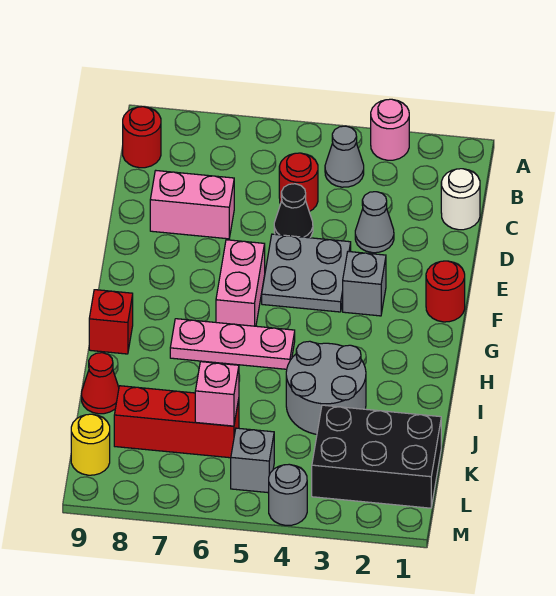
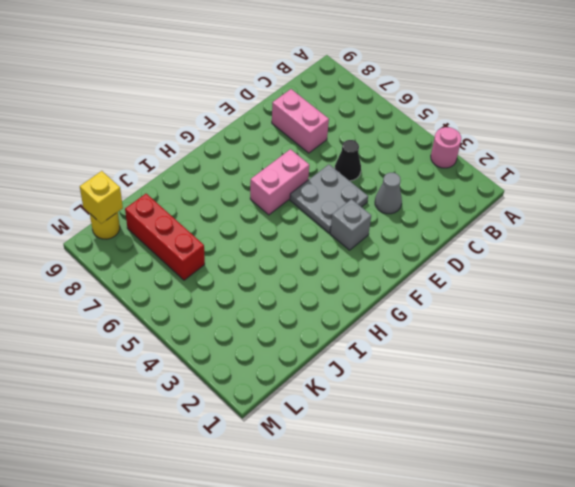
yellow 1x1 brick [80,171,123,224] -> none
none -> grey 1x1 cone [325,126,364,187]
none -> red 1x1 round brick [123,107,161,168]
none -> white 1x1 round brick [441,169,480,230]

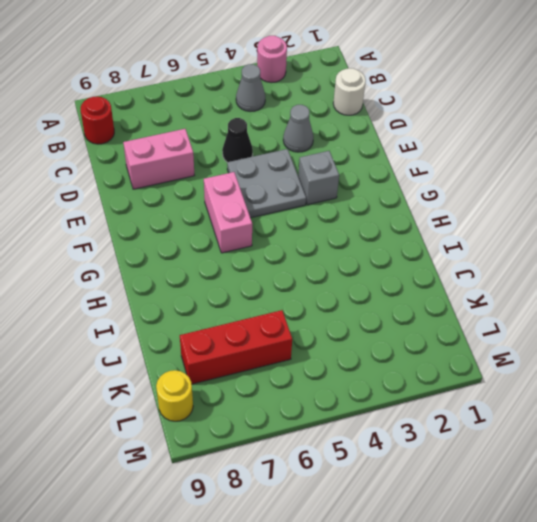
none -> red 1x1 round brick [279,153,318,212]
none -> red 1x1 round brick [426,261,465,322]
none -> pink 1x3 plate [170,319,295,369]

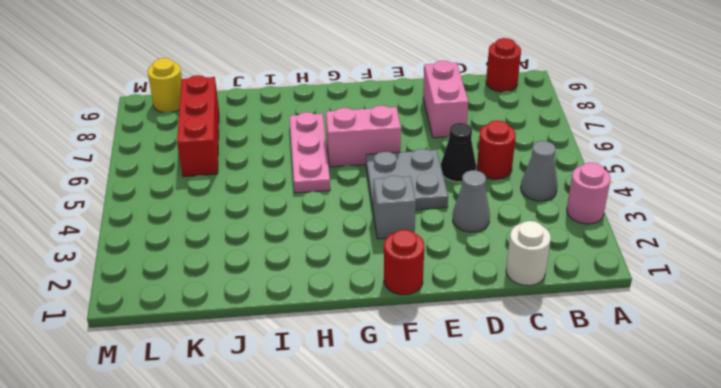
none -> red 1x1 brick [89,290,133,354]
none -> grey 2x2 round brick [286,341,366,434]
none -> red 1x1 cone [82,353,119,414]

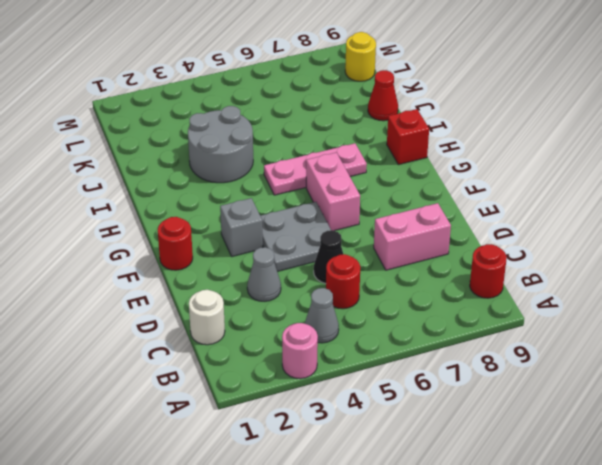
none -> black 2x3 brick [312,405,441,508]
none -> red 1x3 brick [114,386,239,458]
none -> grey 1x1 brick [231,428,274,493]

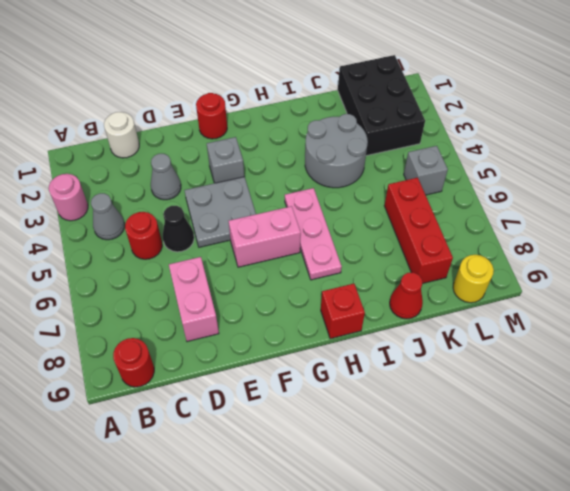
none -> grey 1x1 round brick [269,464,307,525]
none -> pink 1x1 brick [195,362,239,426]

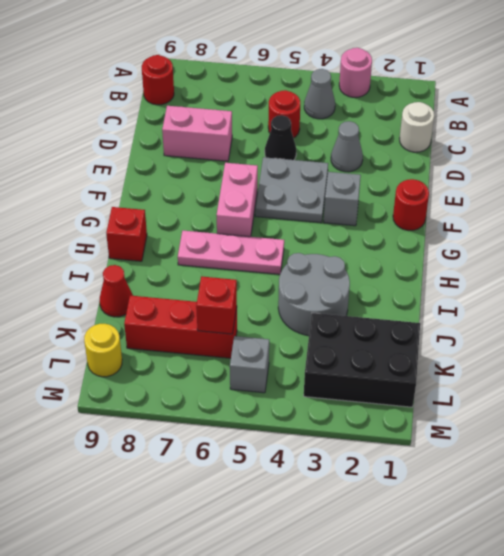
red 1x1 brick [196,276,237,334] -> pink 1x1 brick [195,362,239,426]
none -> grey 1x1 round brick [269,464,307,525]

